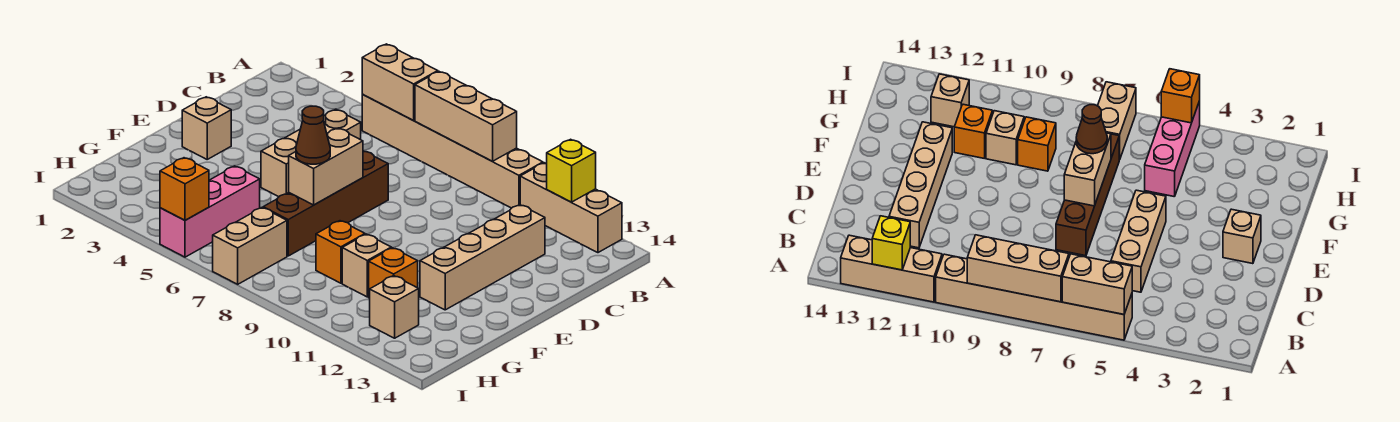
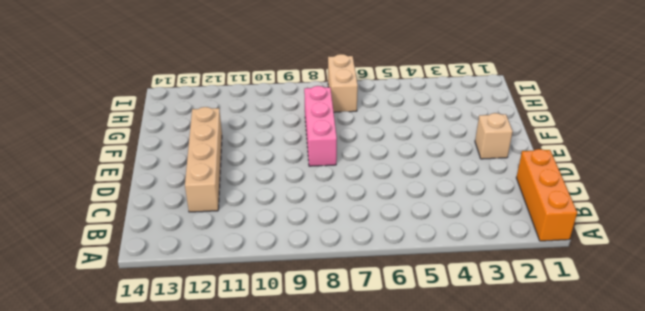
orange 1x3 brick [516,149,577,241] -> none
pink 1x3 brick [304,86,337,166] -> pink 1x3 brick moved to [160,166,260,257]
none -> tan 1x6 brick [362,95,543,208]
none -> tan 1x3 brick [520,163,622,253]
none -> tan 1x3 brick [261,109,361,197]

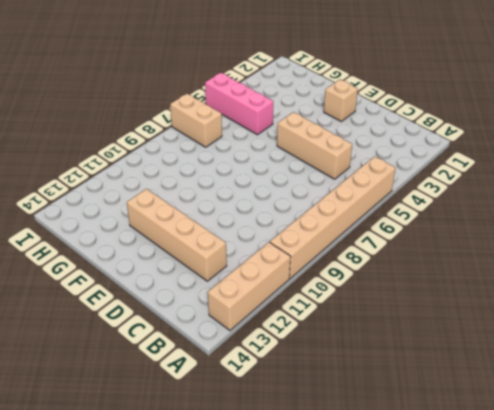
none -> brown 1x4 brick [263,151,388,256]
none -> orange 1x1 brick [316,221,365,283]
none -> tan 1x1 brick [342,234,391,297]

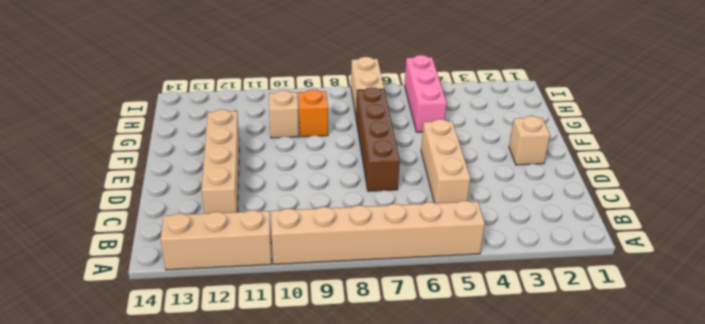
none -> orange 1x1 brick [369,248,418,298]
none -> tan 1x1 brick [370,276,419,338]
none -> tan 1x2 brick [362,44,438,120]

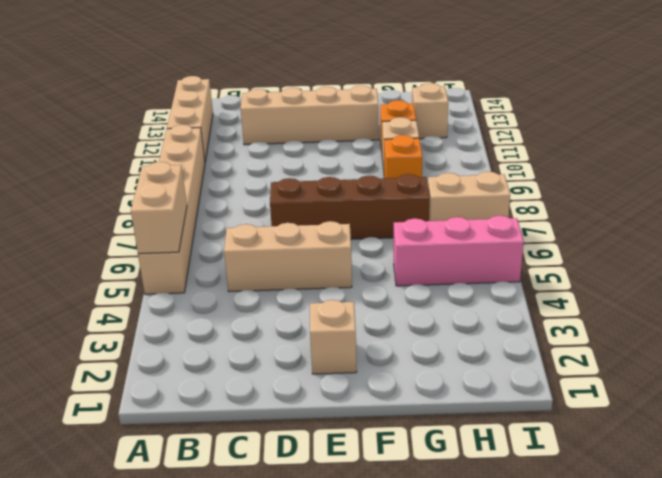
none -> tan 1x3 brick [415,71,517,161]
none -> yellow 1x1 brick [547,139,596,202]
none -> tan 1x2 brick [289,128,363,205]

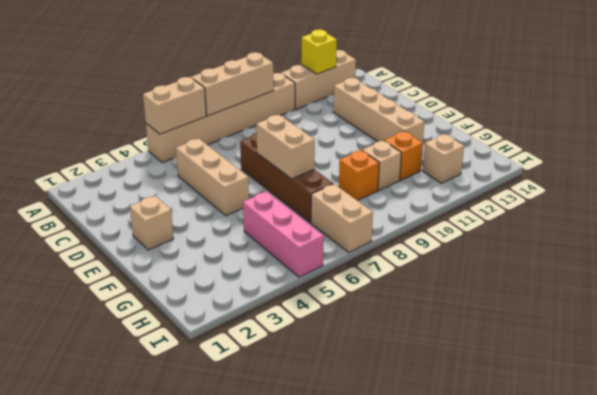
none -> orange 1x1 brick [160,158,209,220]
none -> brown 1x1 cone [296,106,330,164]

